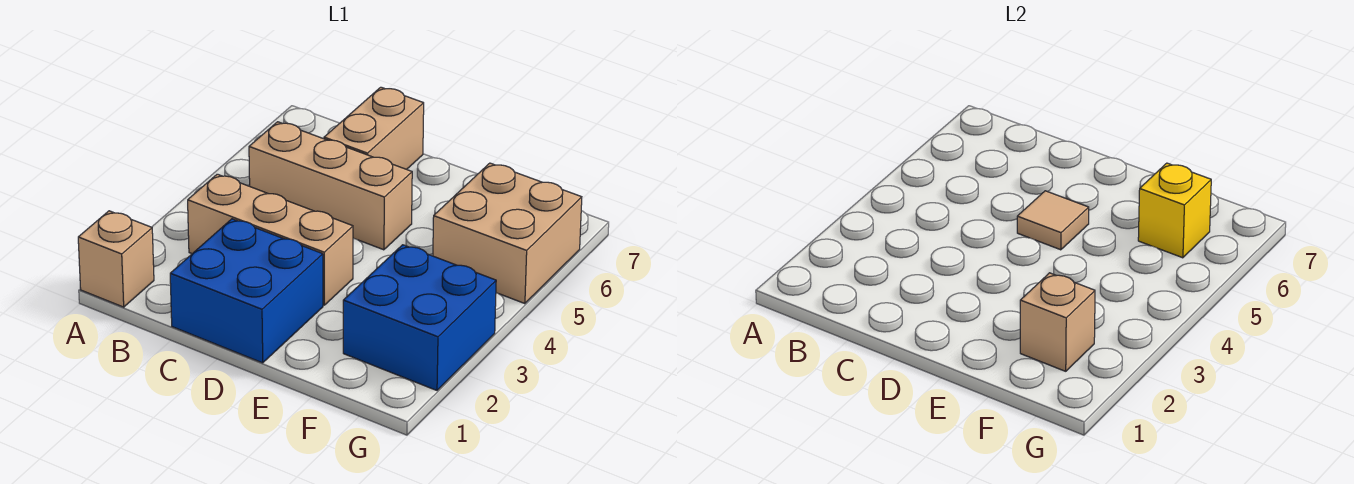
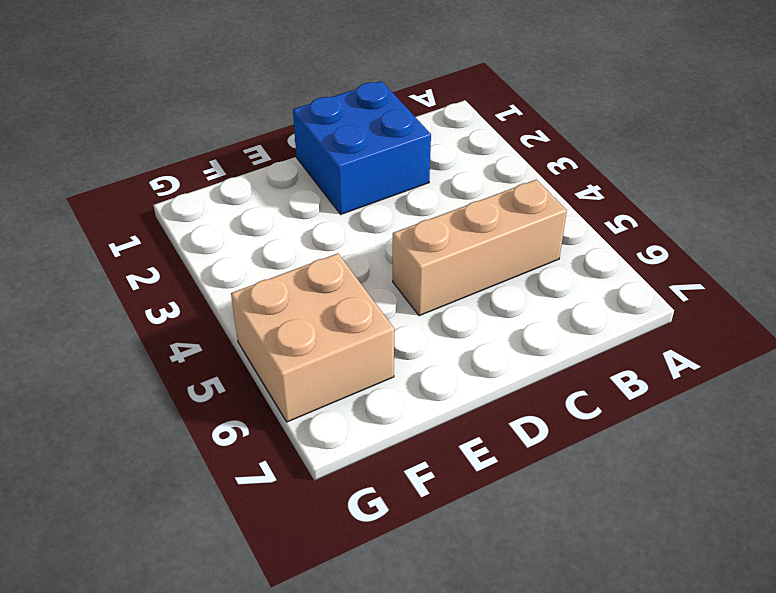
none -> tan 1x1 brick [78,211,154,307]
none -> tan 1x3 brick [188,174,353,305]

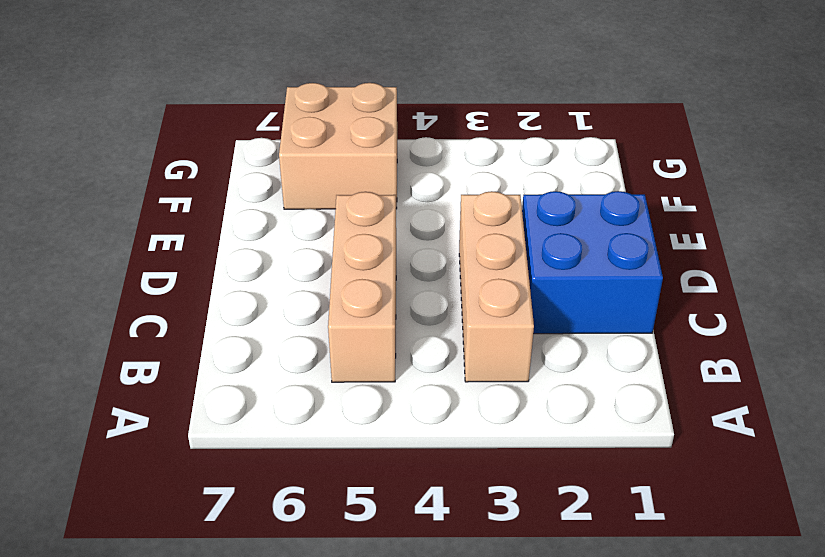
none -> tan 1x1 brick [78,211,154,307]
none -> tan 1x2 brick [324,87,424,169]

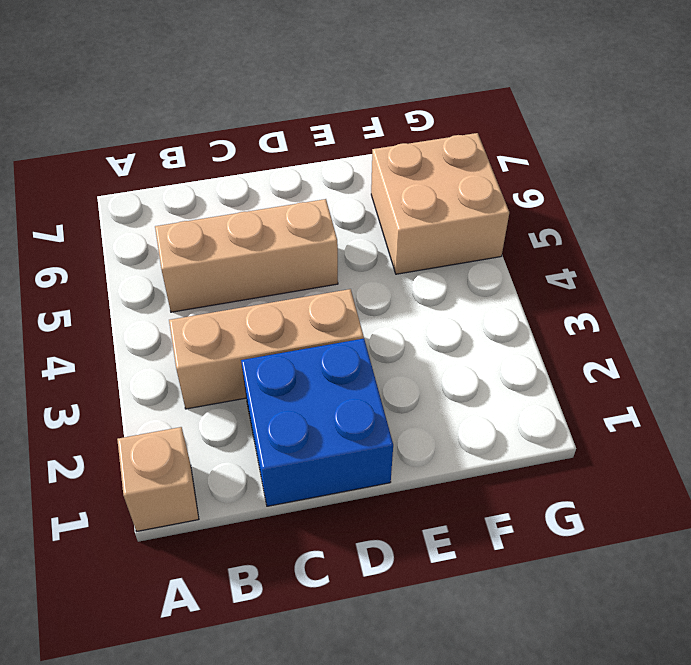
none -> tan 1x2 brick [324,87,424,169]
none -> blue 2x2 brick [343,245,496,390]

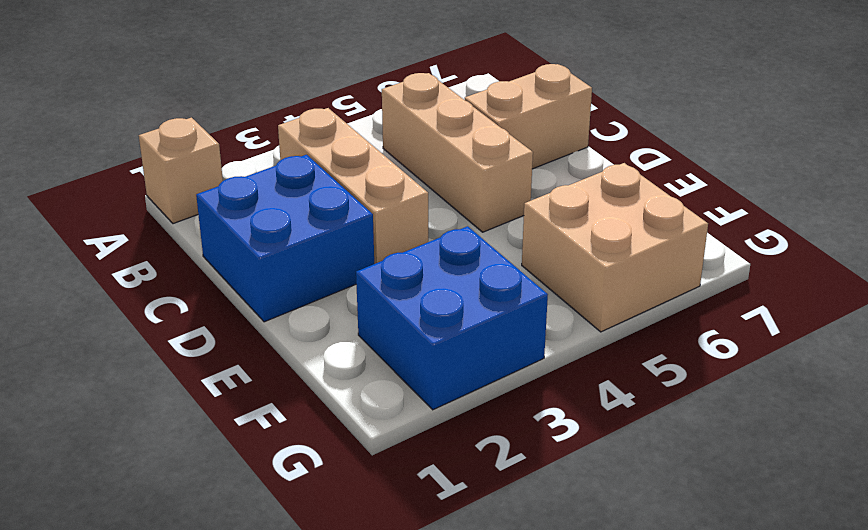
none -> tan 1x1 tile [1017,191,1089,250]
none -> tan 1x1 brick [1020,273,1095,371]

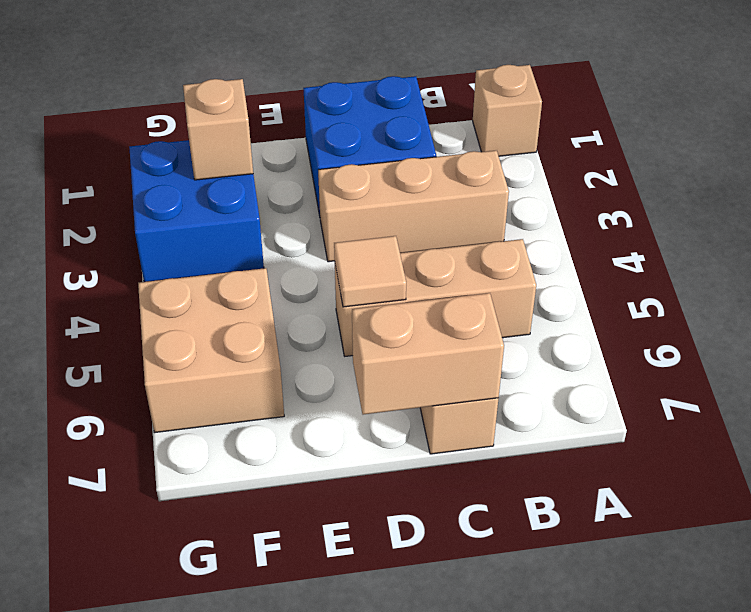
tan 1x2 brick [352,293,504,415] -> none
none -> yellow 1x1 brick [1138,163,1211,258]

